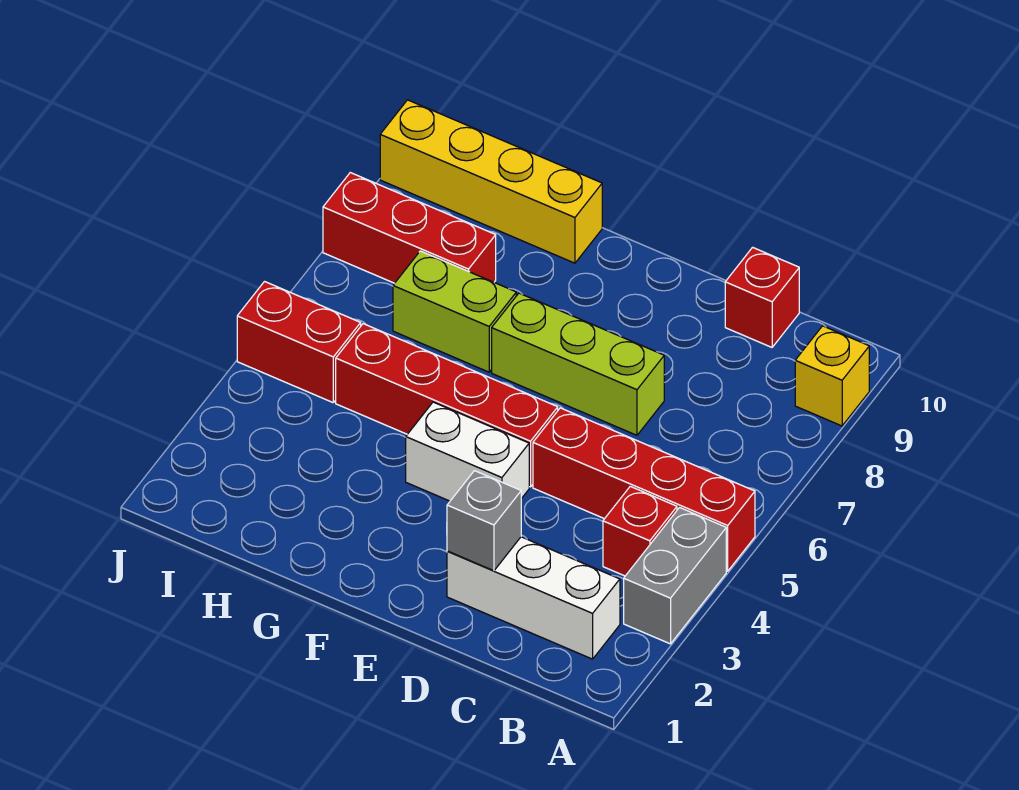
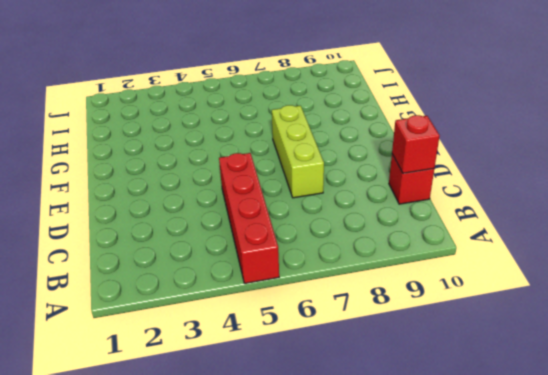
red 1x1 brick [392,115,440,173] -> red 1x1 brick moved to [603,486,677,576]
none -> grey 1x2 brick [624,508,726,644]
none -> yellow 1x1 brick [795,326,869,426]
none -> white 1x3 brick [447,537,620,659]

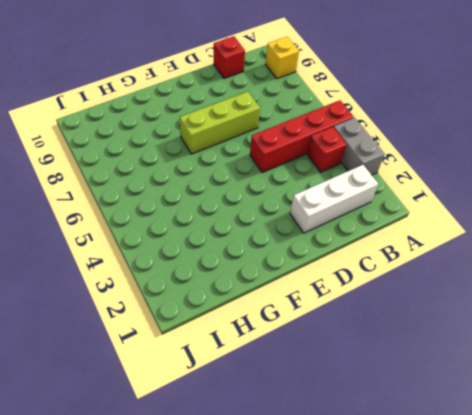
none -> white 1x2 brick [406,402,529,501]
none -> red 1x4 brick [336,324,558,487]
none -> lime 1x2 brick [393,251,516,372]

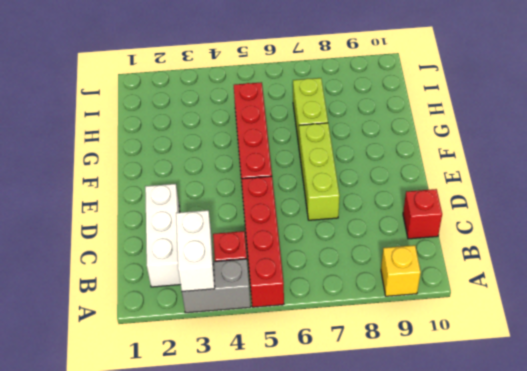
white 1x2 brick [176,210,215,291] -> white 1x2 brick moved to [406,402,529,501]
none -> yellow 1x4 brick [380,100,602,263]
none -> red 1x3 brick [323,173,496,283]
none -> red 1x2 brick [237,282,361,402]

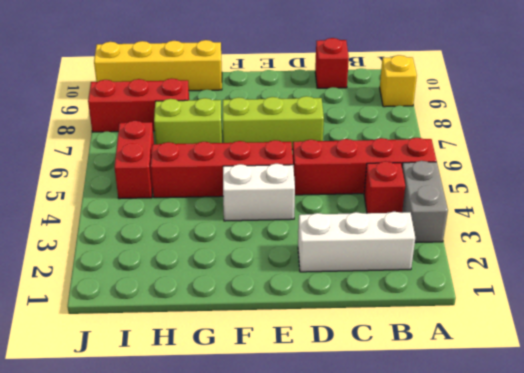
red 1x2 brick [114,121,154,199] -> red 1x2 brick turned to [237,282,361,402]
none -> grey 1x1 brick [447,471,521,571]

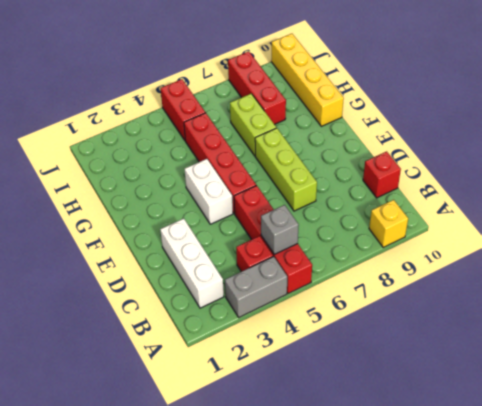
grey 1x1 brick [261,205,299,254] -> grey 1x1 brick moved to [447,471,521,571]

